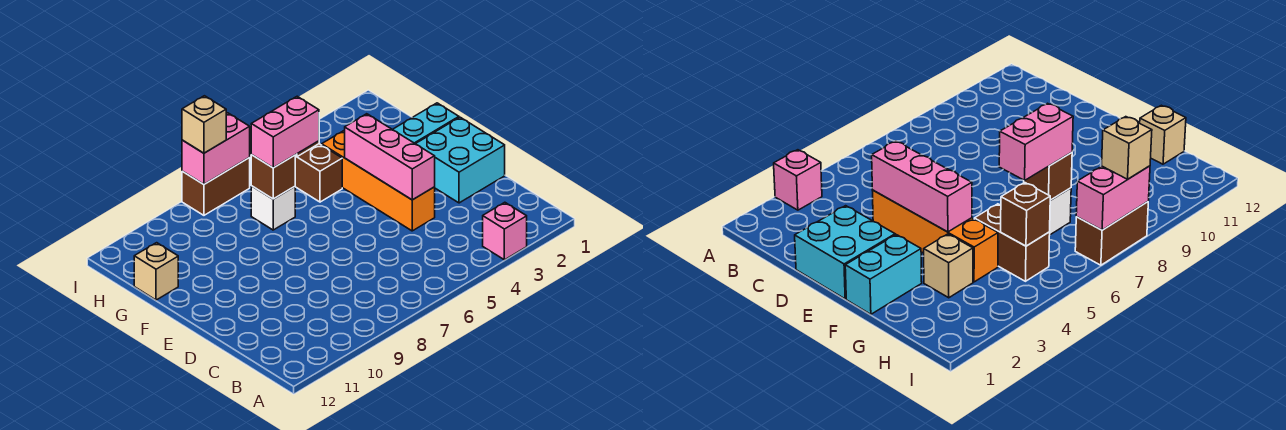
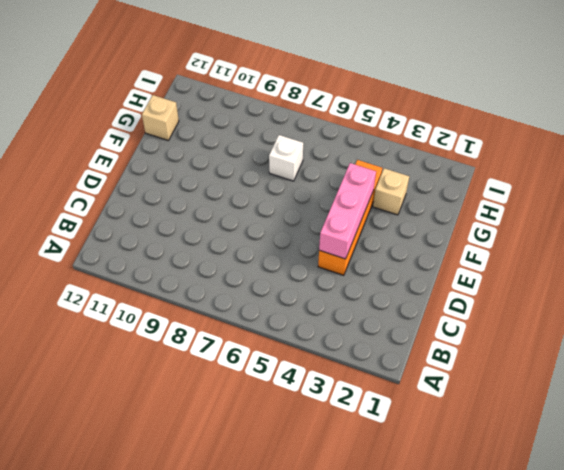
none -> pink 1x1 brick [483,202,527,260]
none -> cyan 2x2 brick [416,117,505,203]
none -> cyan 1x2 brick [393,103,459,144]

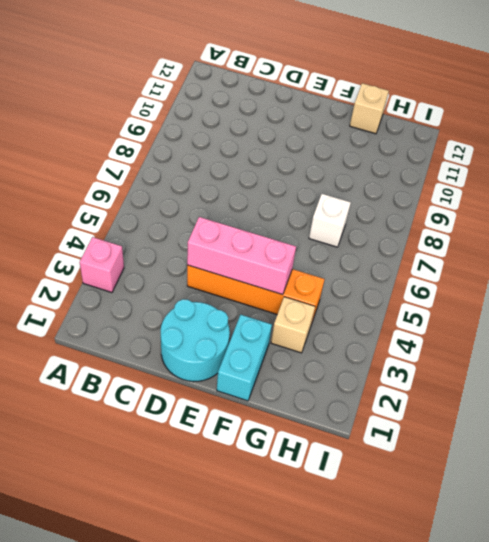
cyan 2x2 round brick [161,299,230,382] -> cyan 2x2 brick [416,117,505,203]
none -> brown 1x2 brick [295,144,342,202]
none -> brown 1x2 brick [182,158,250,215]
none -> brown 1x1 brick [251,155,295,199]

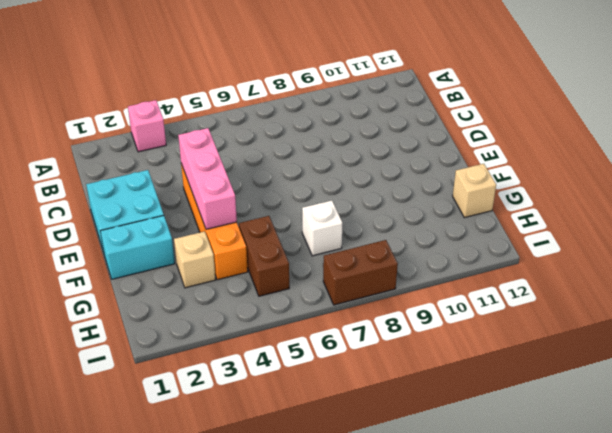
none -> brown 1x1 brick [251,155,295,199]
none -> brown 1x1 brick [1001,183,1050,246]
none -> pink 1x2 brick [182,113,250,184]

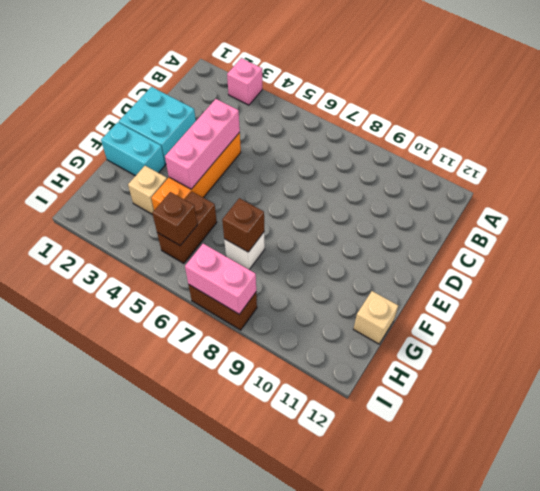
none -> pink 1x2 brick [251,96,319,168]
none -> tan 1x1 brick [182,96,226,153]

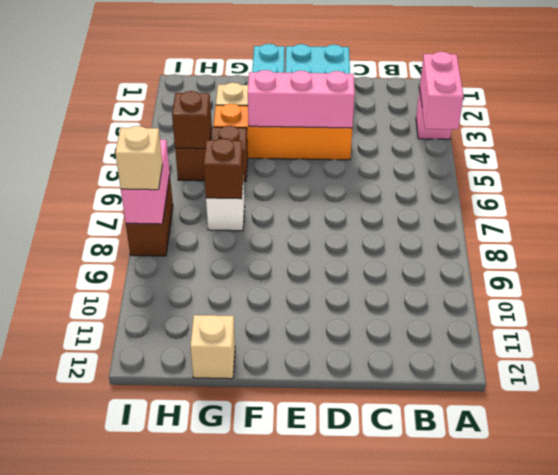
pink 1x2 brick [420,52,464,129] -> pink 1x2 brick moved to [251,96,319,168]

